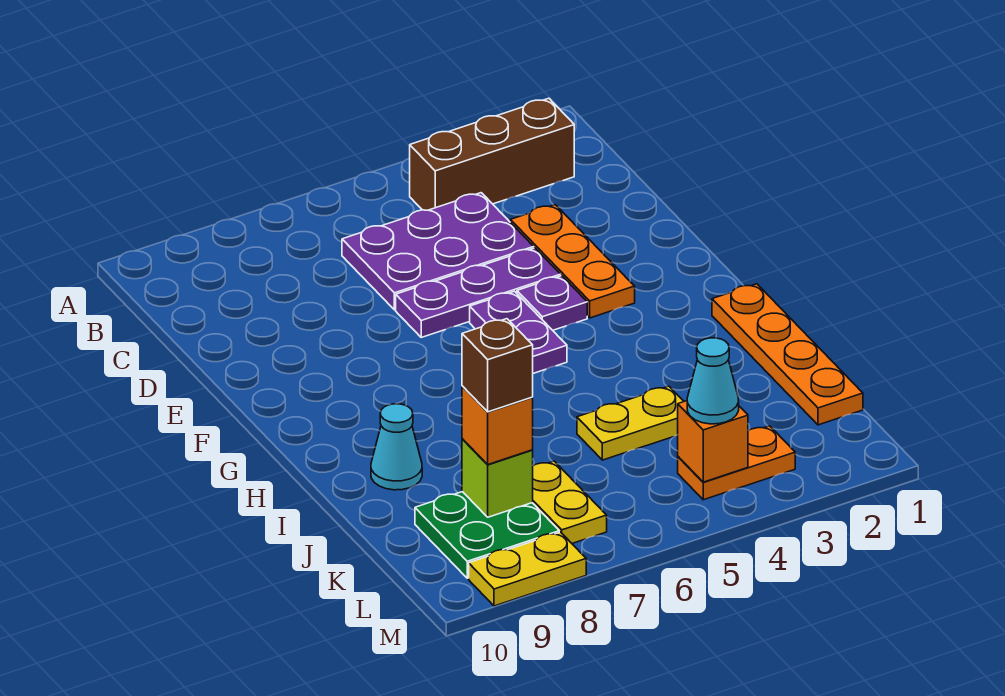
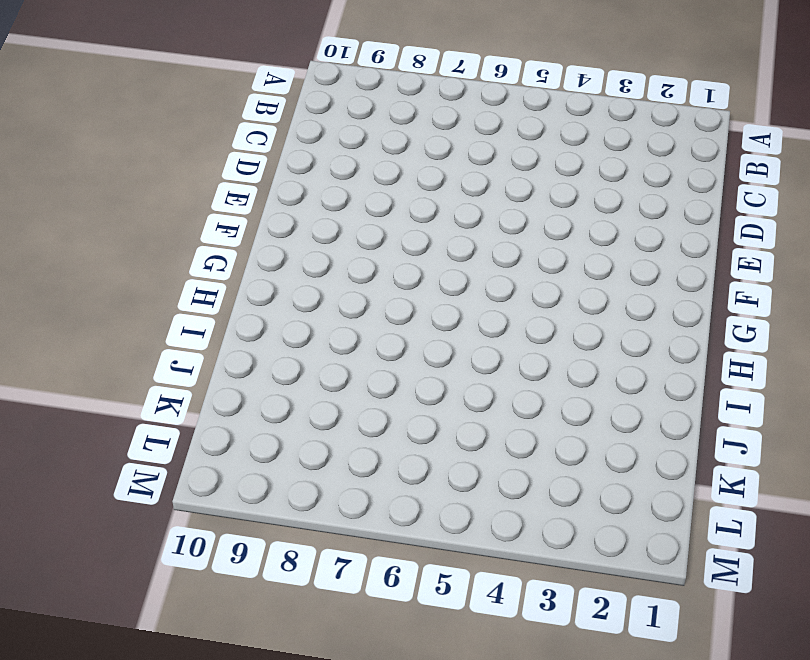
none -> brown 1x3 brick [410,98,574,210]
none -> purple 2x3 plate [342,193,534,310]
none -> orange 1x3 plate [510,205,635,318]

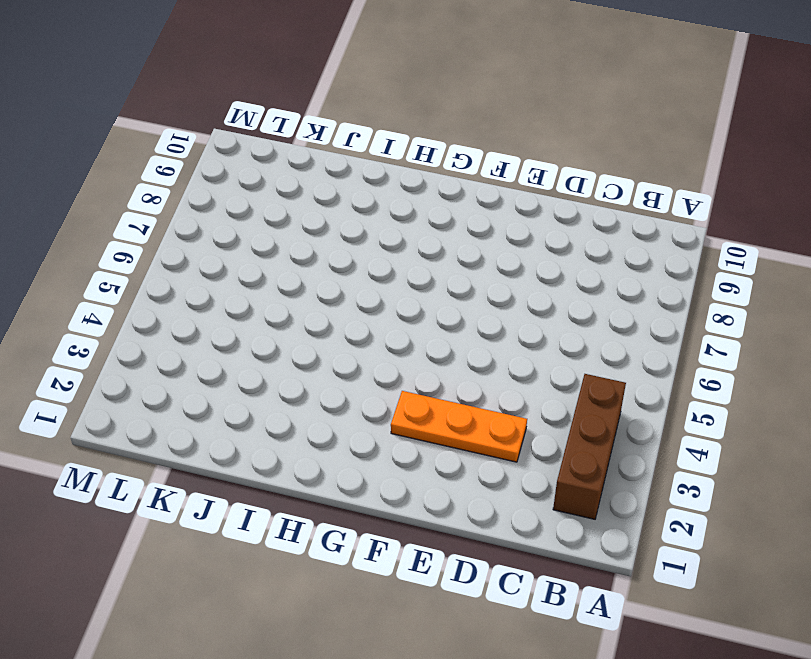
none -> purple 2x3 plate [342,193,534,310]
none -> purple 1x3 plate [396,248,561,337]
none -> purple 1x1 plate [517,276,587,330]

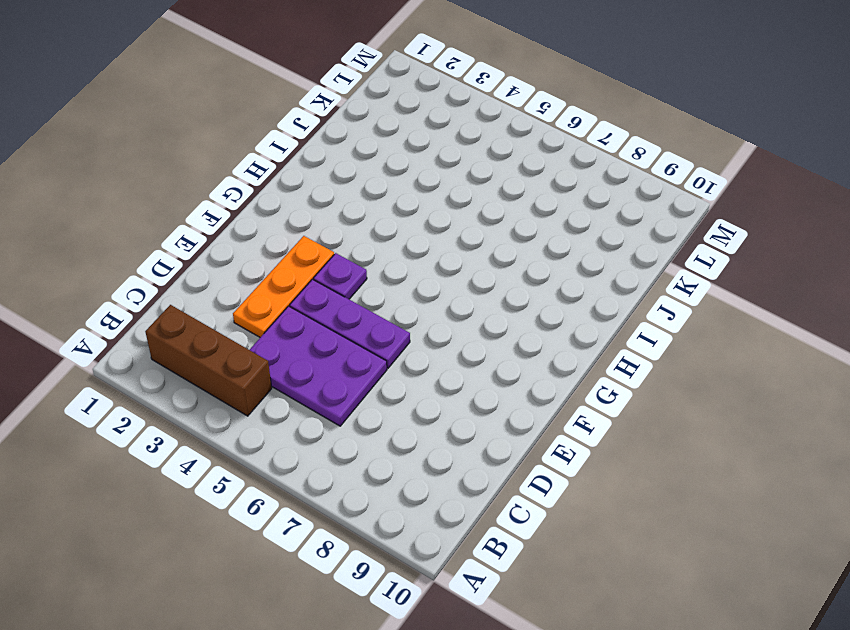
none -> purple 1x2 plate [470,291,567,373]
none -> orange 1x4 plate [712,284,863,425]
none -> cyan 1x1 cone [371,404,422,490]

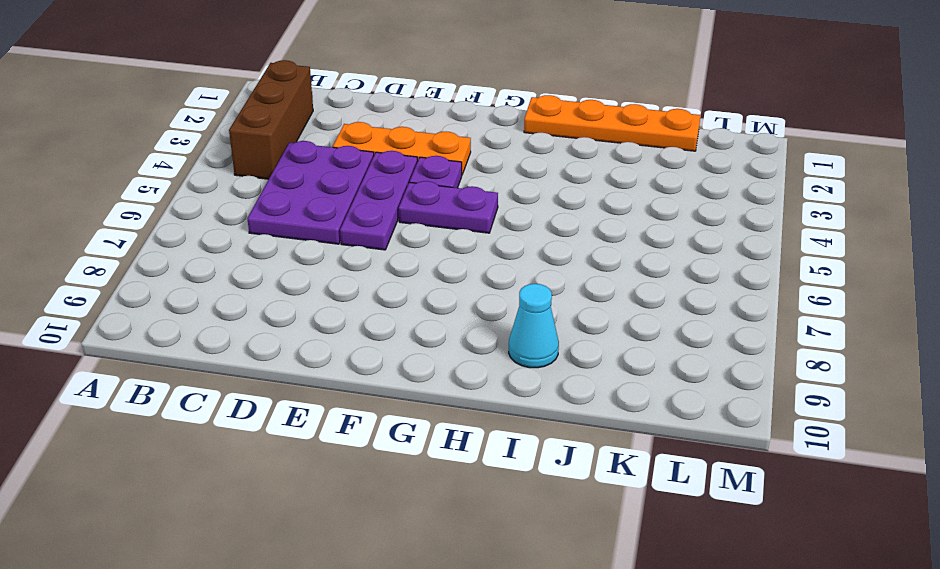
none -> yellow 1x2 plate [577,386,684,460]
none -> yellow 1x2 plate [533,461,607,543]
none -> green 2x2 plate [415,492,559,578]

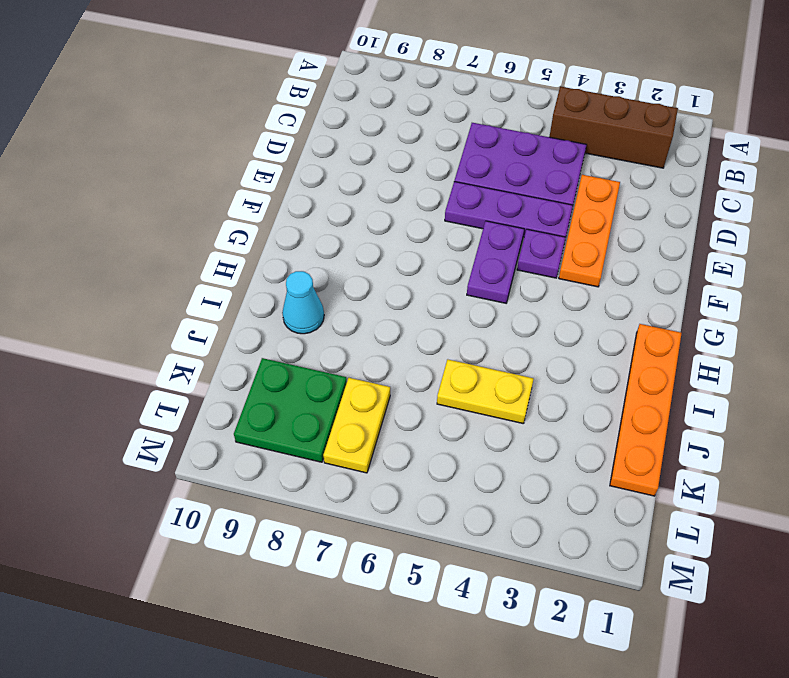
none -> orange 1x2 plate [678,426,795,500]
none -> yellow 1x2 plate [469,532,586,606]
none -> lime 1x1 brick [462,439,533,517]

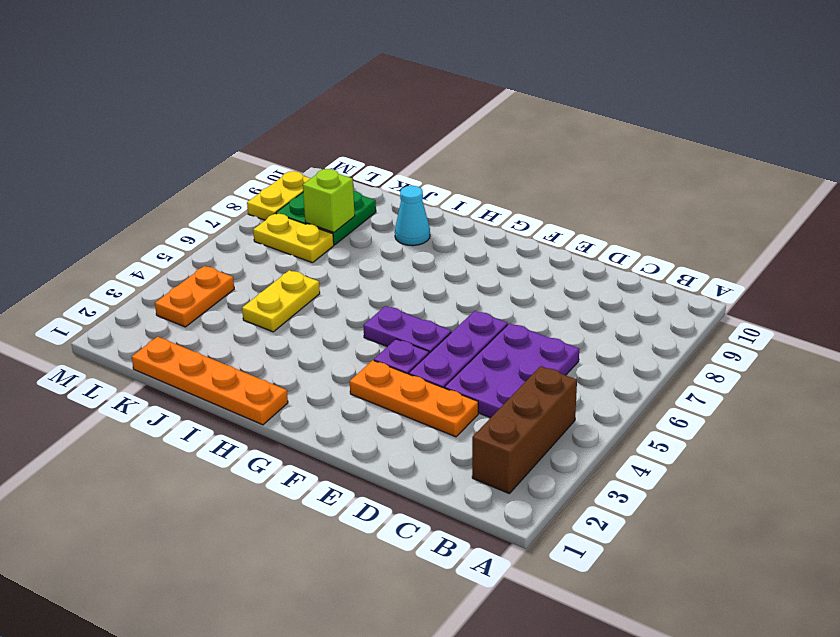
none -> orange 1x1 brick [678,401,748,482]
none -> orange 1x1 brick [462,386,533,465]
none -> cyan 1x1 cone [687,338,739,424]

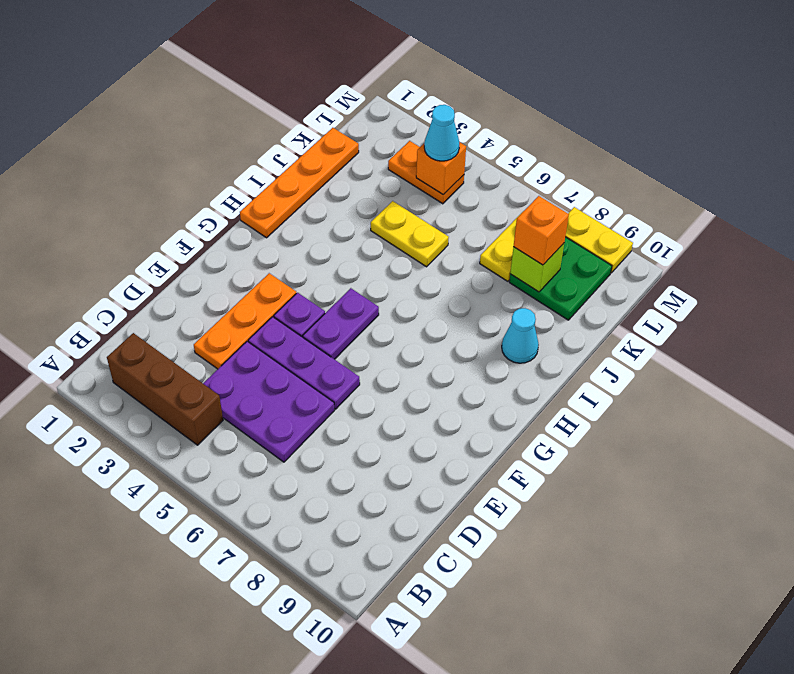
none -> brown 1x1 brick [462,319,533,412]

